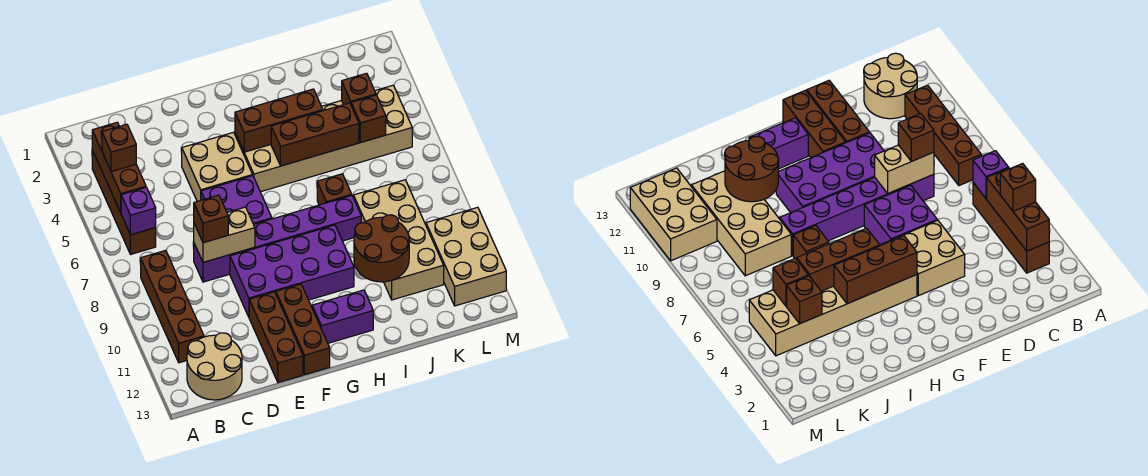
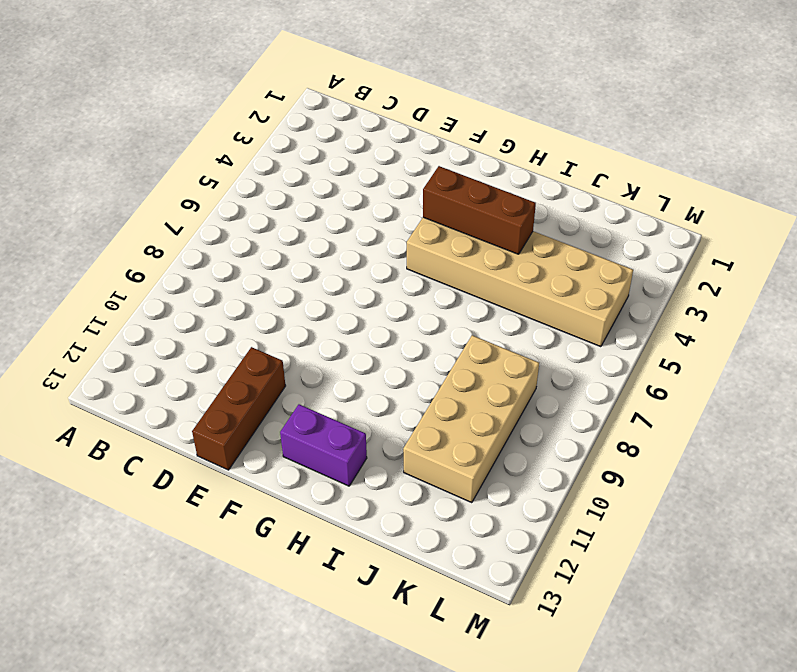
none -> brown 1x4 brick [92,150,156,254]
none -> brown 1x4 brick [141,250,204,363]
none -> tan 2x2 round brick [187,333,242,400]

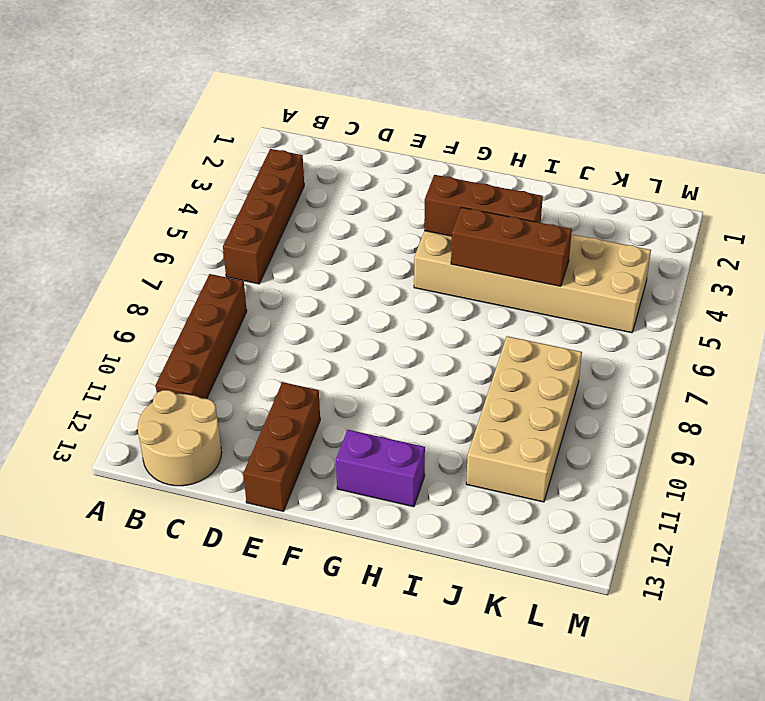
none -> purple 1x6 brick [194,196,361,282]
none -> tan 2x2 brick [182,132,253,201]
none -> purple 2x2 brick [201,176,272,224]

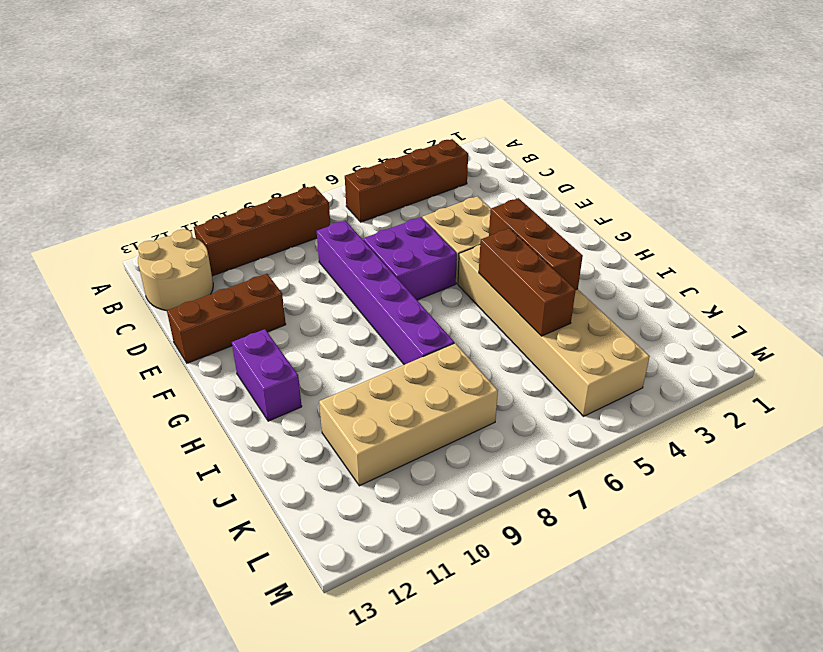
none -> purple 2x4 brick [230,225,354,317]
none -> brown 1x3 brick [276,284,330,375]
none -> brown 1x1 brick [317,174,352,205]

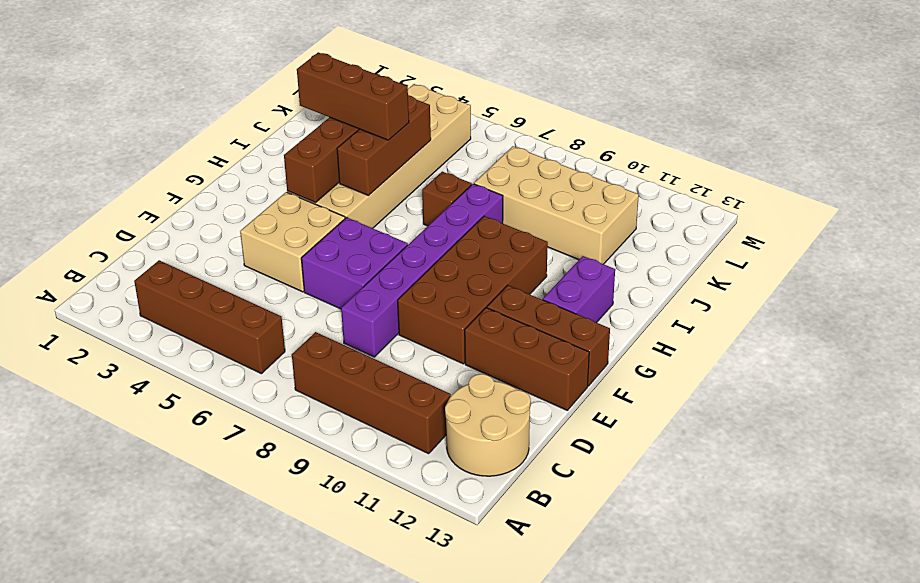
brown 2x4 brick [398,216,548,364] -> purple 2x4 brick [230,225,354,317]
brown 1x3 brick [297,52,409,140] -> brown 1x3 brick moved to [92,122,146,212]
none -> tan 2x3 brick [426,207,506,306]
none -> purple 1x1 brick [121,187,156,235]
none -> tan 1x2 brick [194,207,255,262]

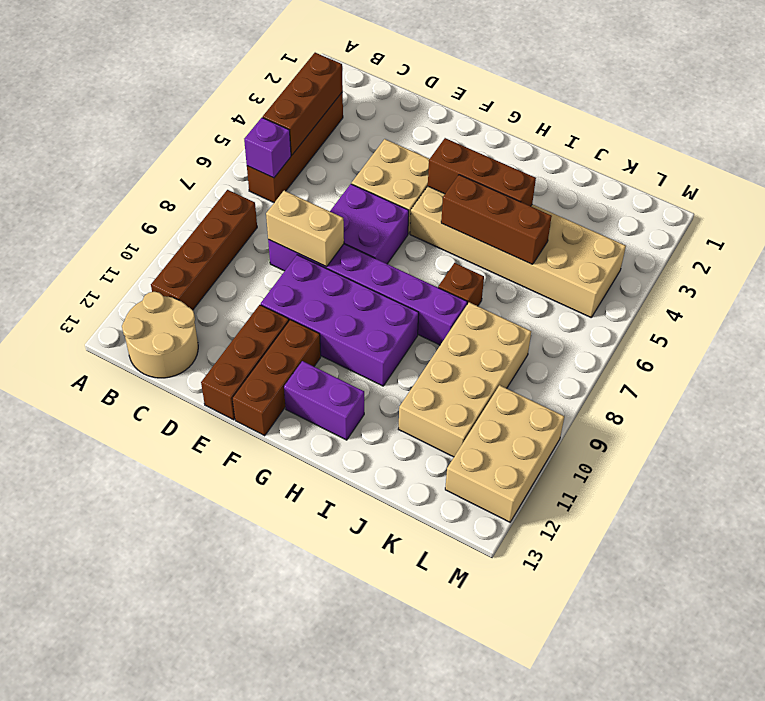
none -> brown 2x2 round brick [354,215,409,282]
none -> brown 1x1 brick [342,73,376,105]
none -> brown 1x1 brick [351,95,386,143]

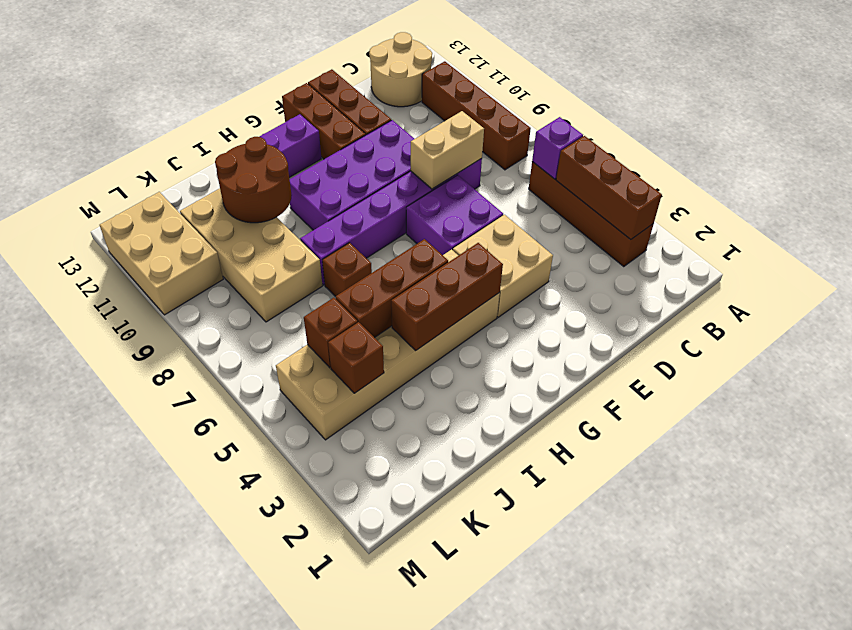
none -> brown 1x1 brick [102,124,136,172]
none -> brown 1x1 brick [194,195,228,243]

